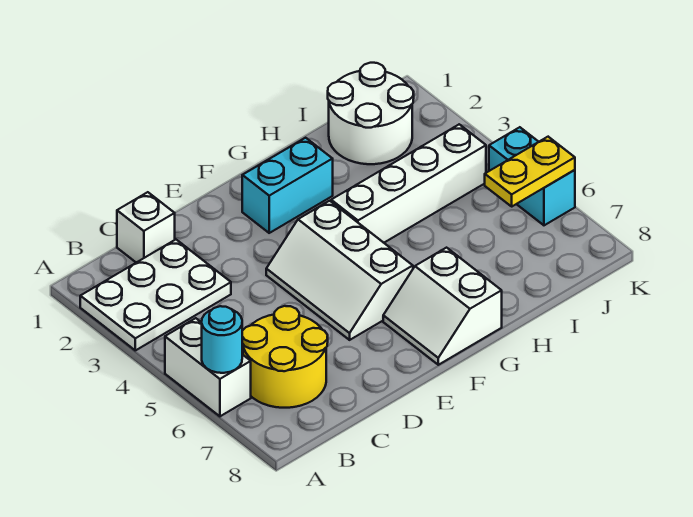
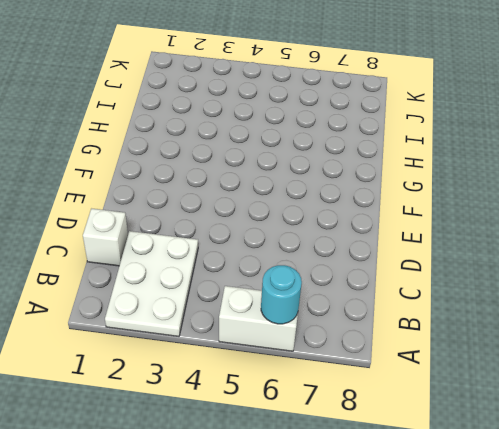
none -> yellow 2x2 round brick [242,306,328,408]
none -> white 2x3 slope [266,201,413,340]
none -> cyan 1x2 brick [242,138,333,233]

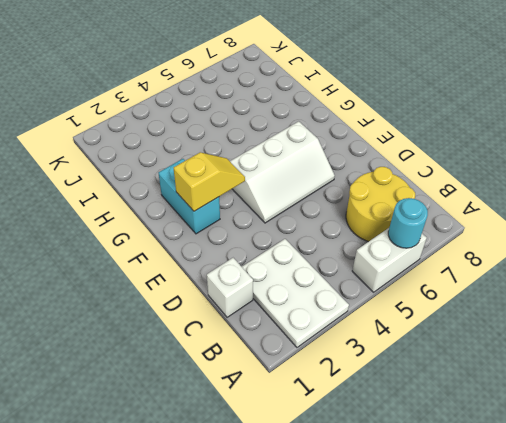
yellow 1x2 slope [173,152,245,211] -> none
none -> white 2x2 slope [383,248,502,365]
none -> white 1x4 brick [331,124,486,243]
none -> white 2x2 round brick [328,63,414,164]

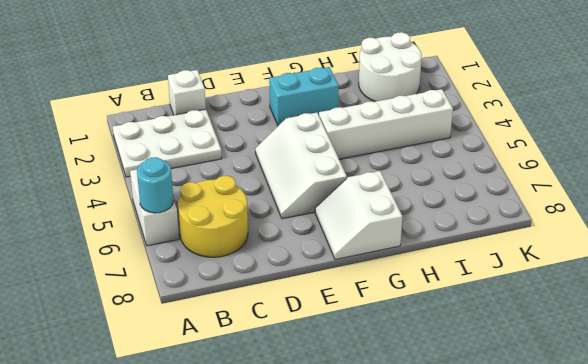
none -> cyan 1x2 brick [489,127,575,225]
none -> yellow 1x2 plate [485,137,575,206]

